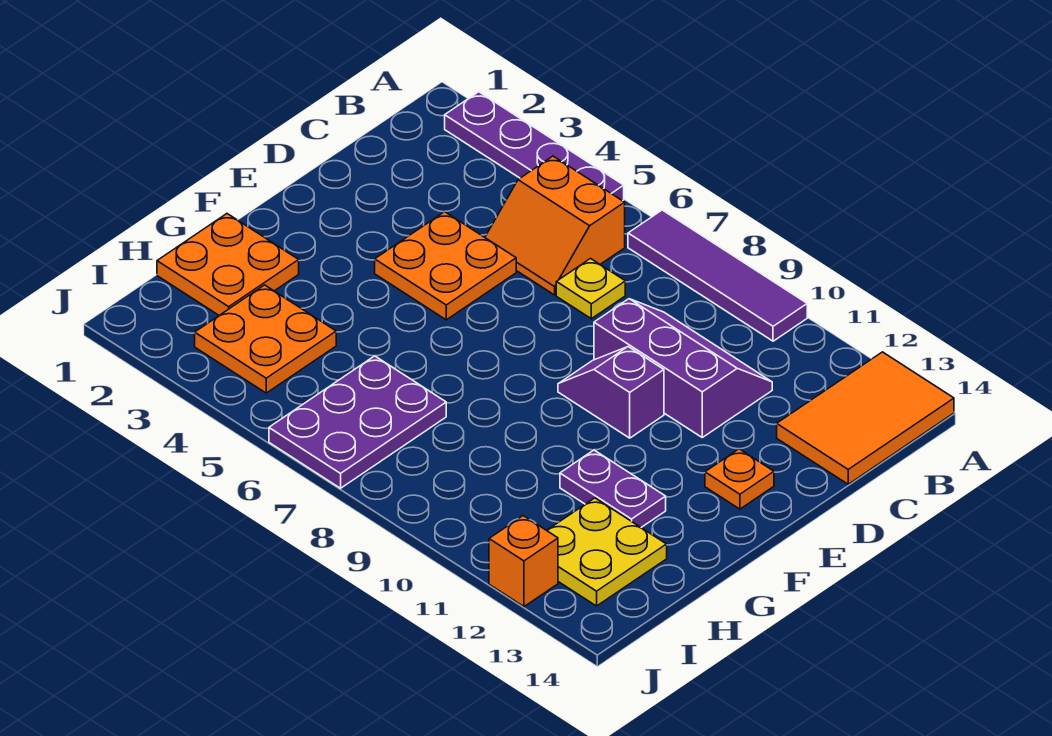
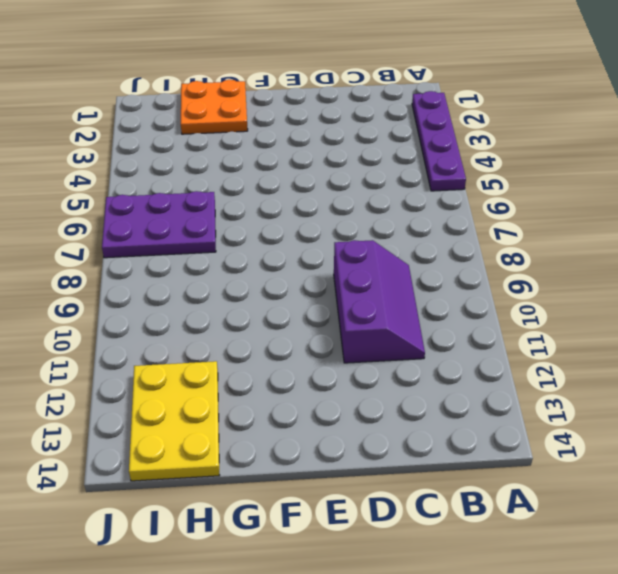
yellow 2x3 plate [129,361,220,481] -> yellow 2x2 plate [547,498,667,606]
none -> purple 1x4 tile [628,210,807,341]
none -> orange 2x3 tile [777,352,954,484]
none -> orange 2x2 slope [485,156,625,295]

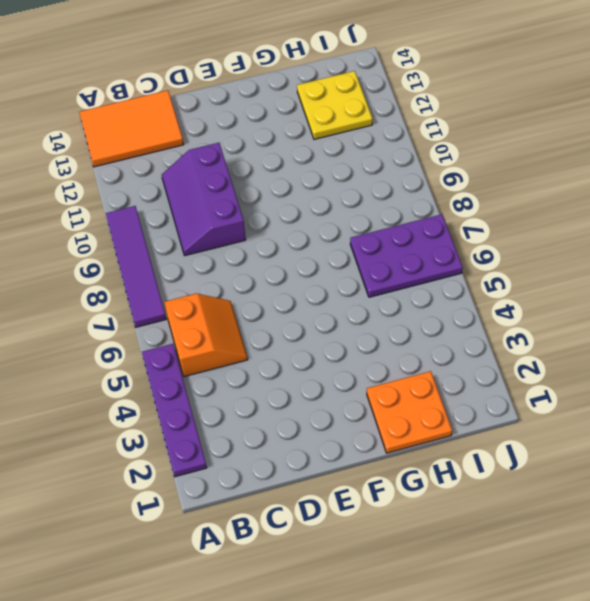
none -> yellow 1x1 plate [556,259,625,319]
none -> orange 2x2 plate [375,212,516,320]
none -> purple 1x2 slope [558,347,664,438]

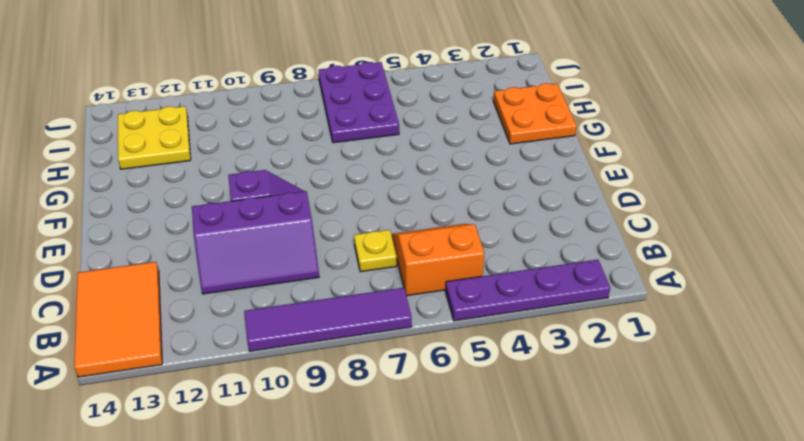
none -> orange 2x2 plate [375,212,516,320]
none -> orange 1x1 plate [705,449,774,509]
none -> purple 1x2 plate [560,450,666,527]

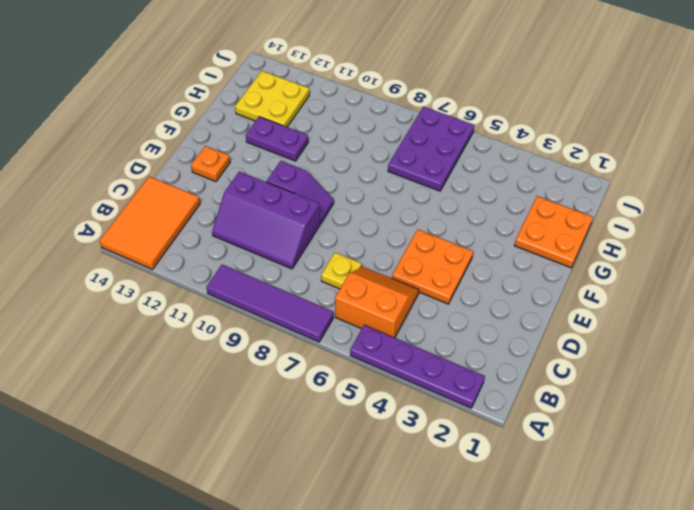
none -> orange 2x2 plate [195,285,336,393]
none -> orange 1x1 brick [489,516,558,606]

